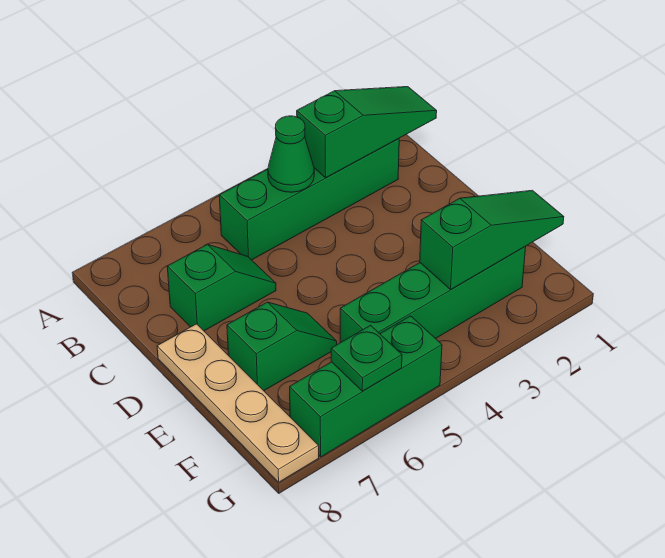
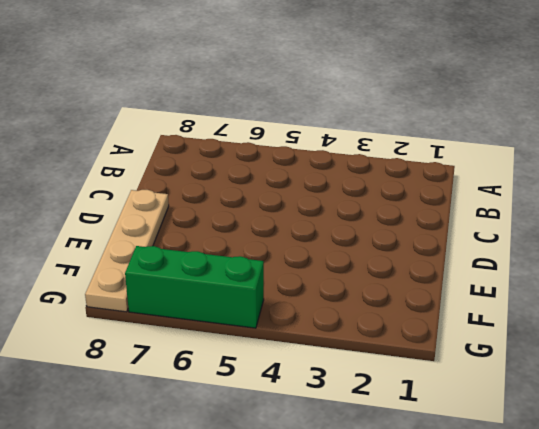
none -> green 1x4 brick [219,139,399,260]
none -> green 1x2 slope [167,244,276,331]

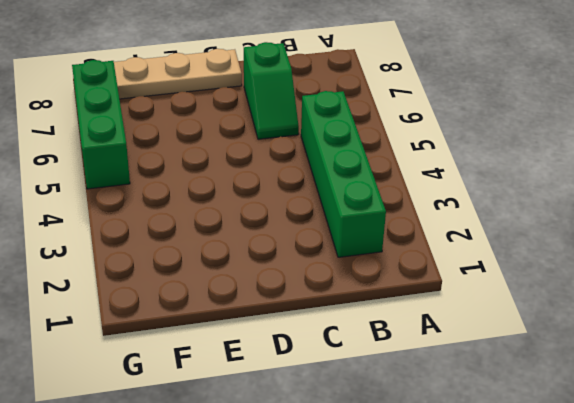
none -> green 1x2 slope [227,302,337,391]
none -> green 1x4 brick [340,247,526,343]

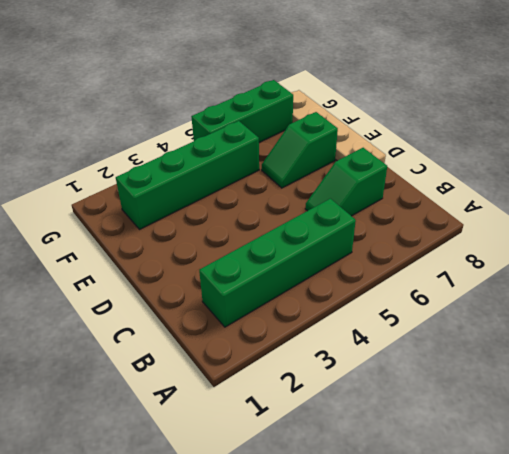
none -> green 1x3 slope [297,87,437,178]
none -> green 1x1 cone [268,116,314,192]

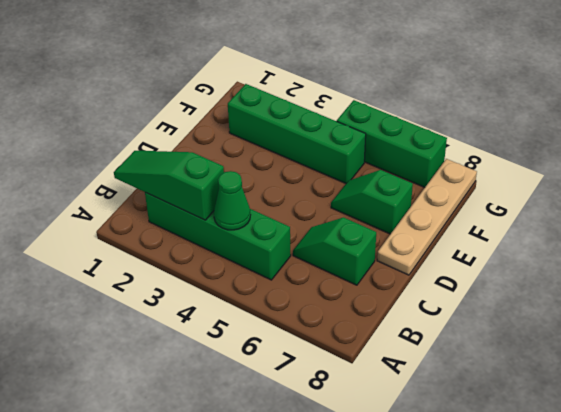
none -> green 1x3 slope [420,190,564,289]
none -> green 1x1 plate [331,325,402,391]

